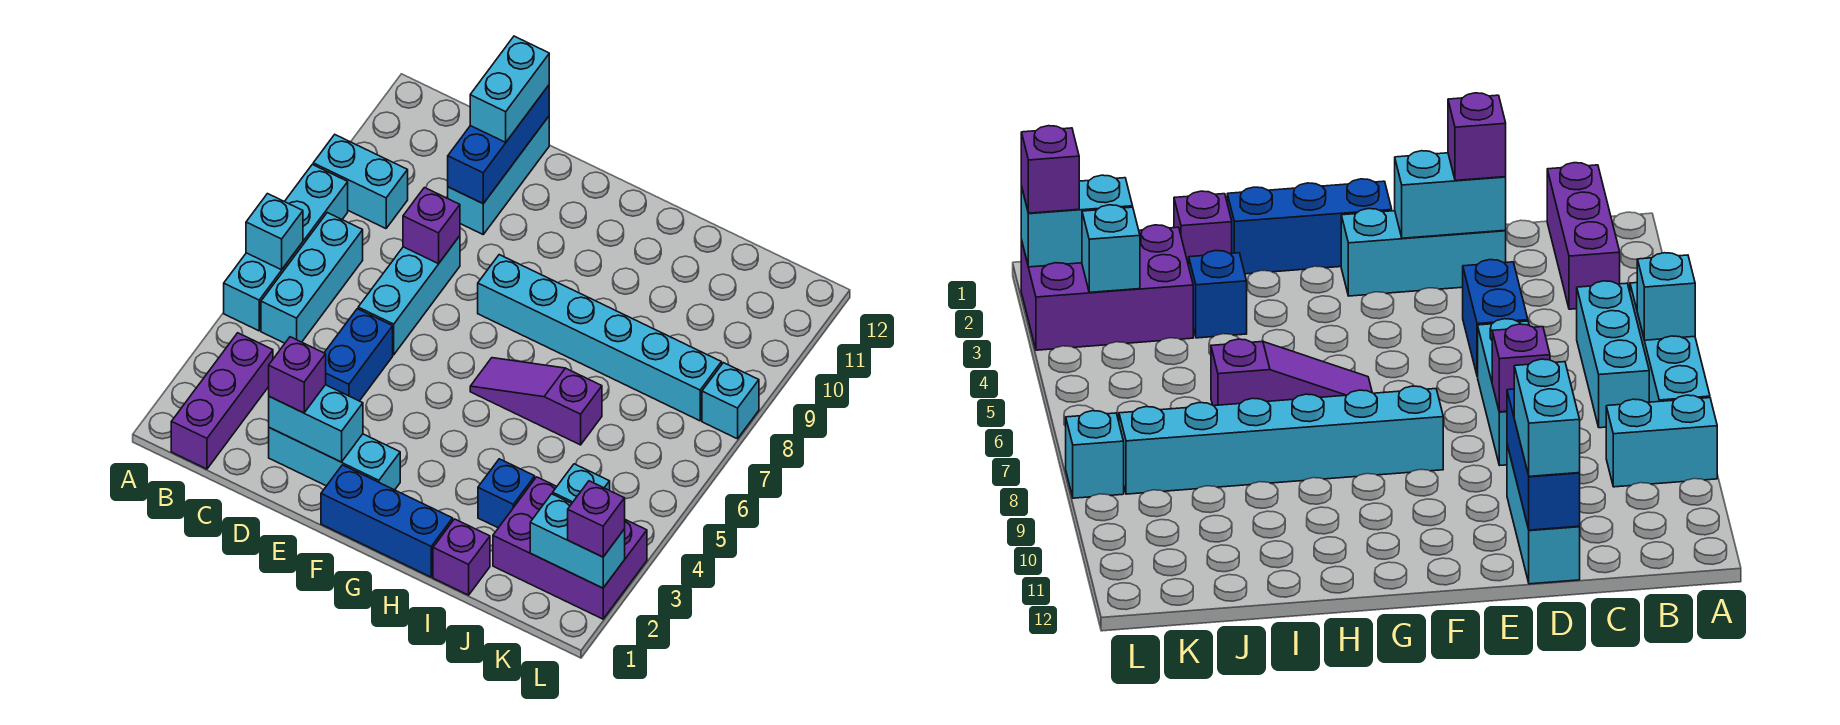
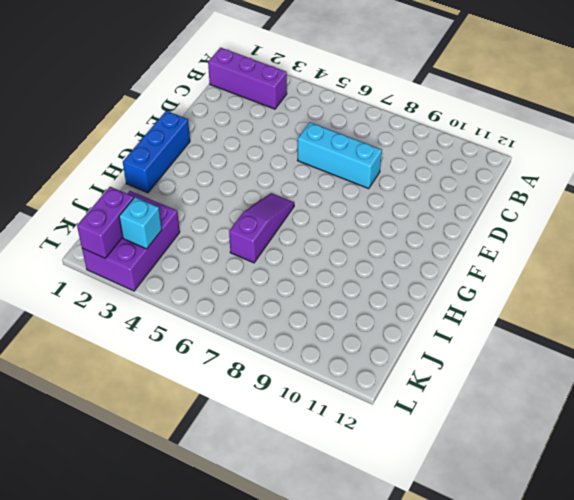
purple 1x2 brick [77,187,134,258] -> cyan 1x2 brick [530,494,625,588]
none -> cyan 1x4 brick [224,165,348,331]
none -> cyan 1x2 brick [313,135,408,228]
none -> cyan 1x3 brick [261,213,363,343]

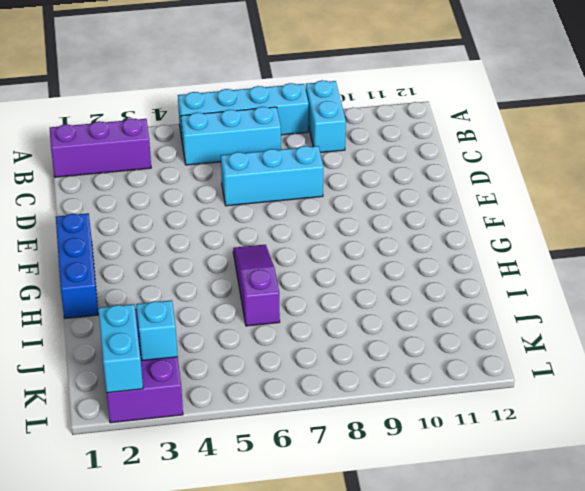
none -> cyan 1x3 brick [269,428,400,490]
none -> blue 1x2 brick [324,309,393,401]
none -> cyan 1x3 brick [448,116,549,234]

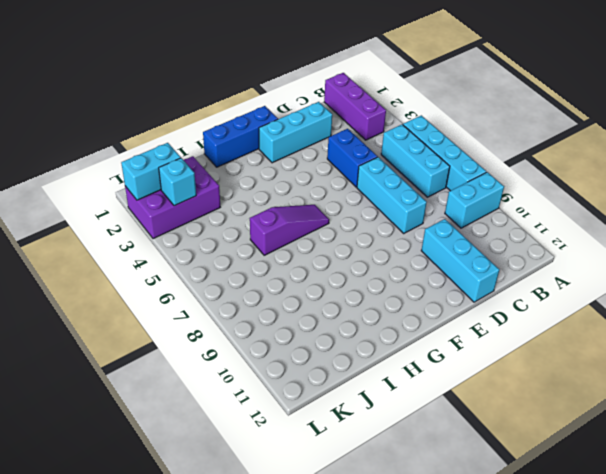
none -> cyan 1x6 brick [478,255,722,421]
none -> purple 1x1 brick [433,519,490,595]
none -> blue 1x1 brick [478,459,535,528]

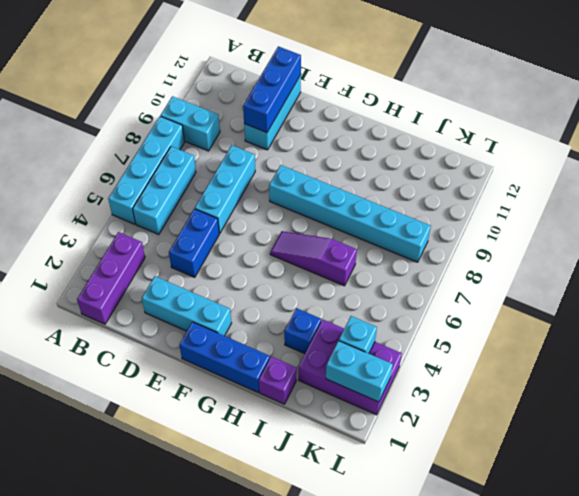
none -> cyan 1x1 brick [702,363,759,439]
none -> cyan 1x1 brick [246,194,303,270]
none -> cyan 1x2 brick [269,385,363,462]

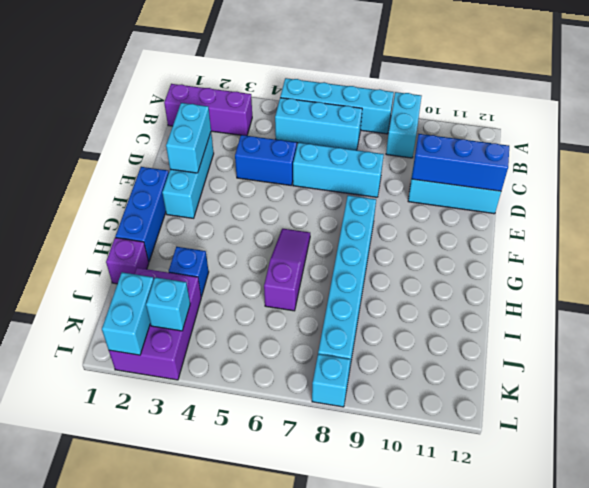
none -> cyan 1x1 brick [246,194,303,270]
none -> purple 1x1 brick [403,188,460,264]
none -> purple 1x1 brick [269,337,326,413]

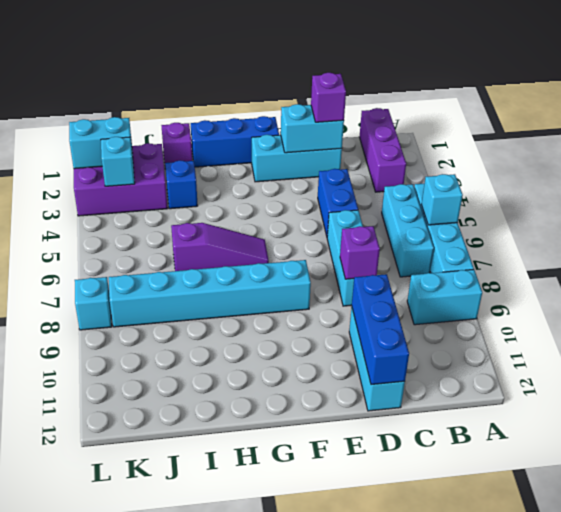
none -> cyan 1x2 brick [470,36,549,142]
none -> purple 1x1 brick [568,481,625,557]

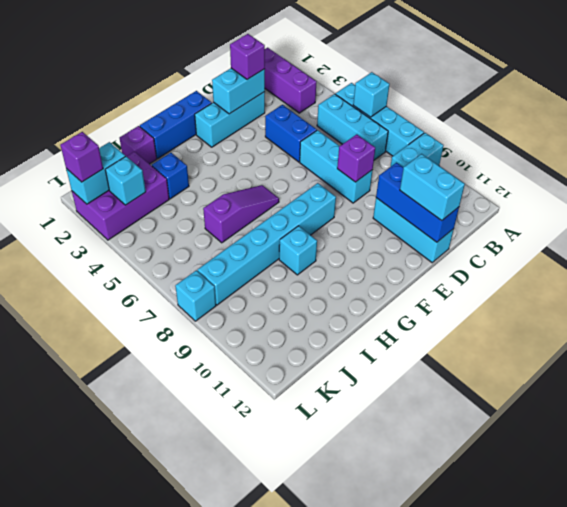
cyan 1x1 brick [279,226,317,275] -> none

